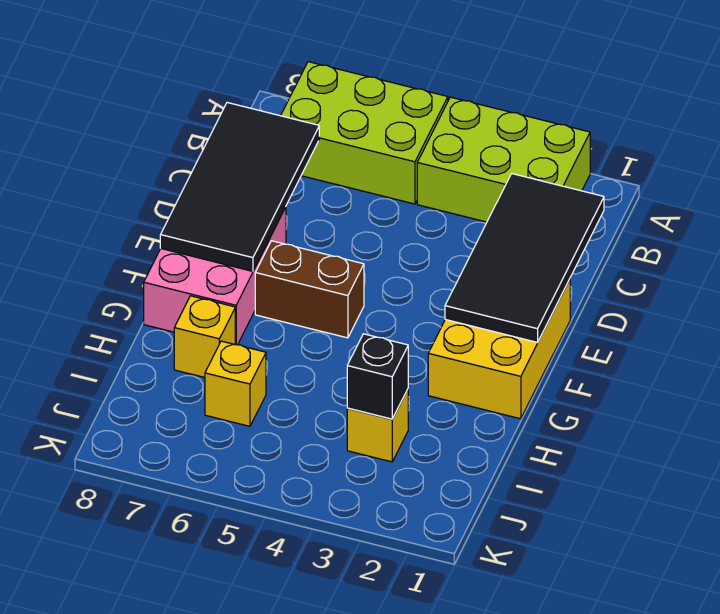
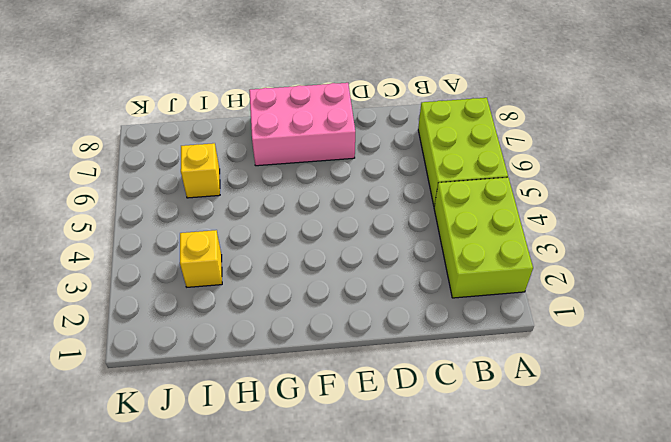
none -> yellow 2x3 brick [428,279,570,419]
none -> brown 1x2 brick [255,241,364,338]

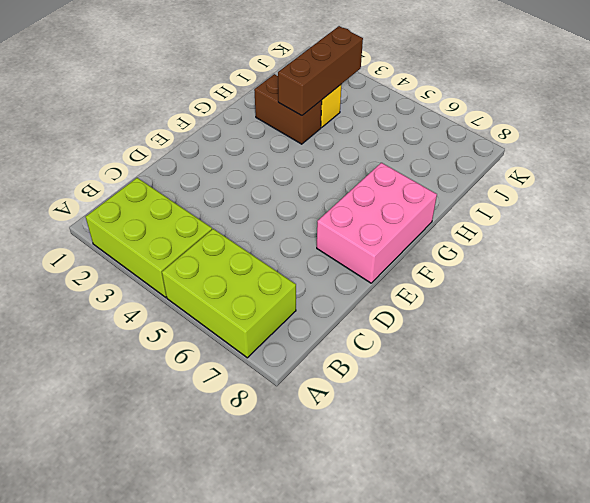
brown 1x2 brick [254,74,322,144] -> brown 1x2 brick moved to [255,241,364,338]
brown 1x3 brick [278,26,363,116] -> black 1x1 brick [347,334,408,419]
none -> yellow 2x3 brick [428,279,570,419]
none -> yellow 1x1 brick [174,296,235,377]

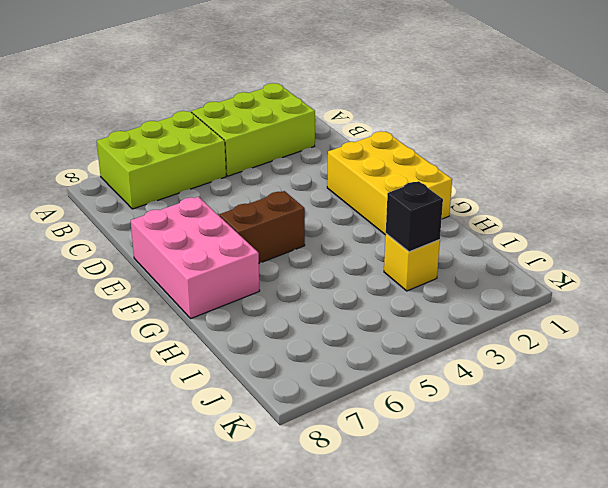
none -> yellow 1x1 brick [174,296,235,377]
none -> yellow 1x1 brick [205,341,266,426]

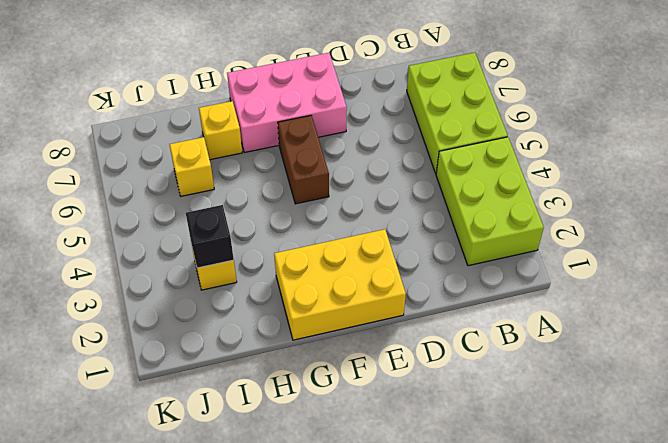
none -> black 2x4 tile [445,174,604,342]
none -> black 2x4 tile [160,103,319,271]

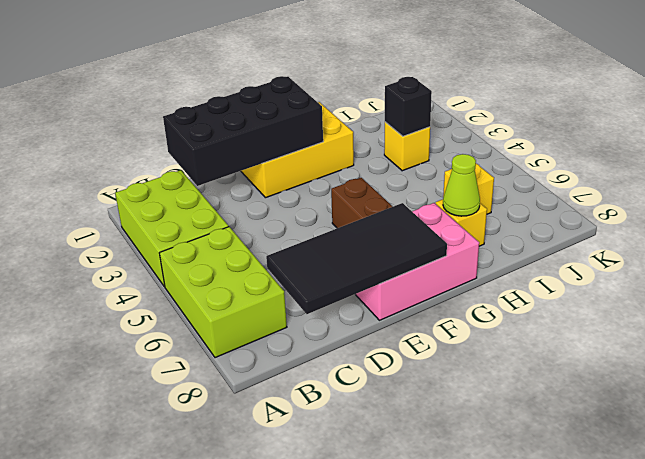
black 2x4 brick [163,76,323,186] -> black 2x4 tile [445,174,604,342]
lime 1x1 cone [443,154,480,216] -> none

